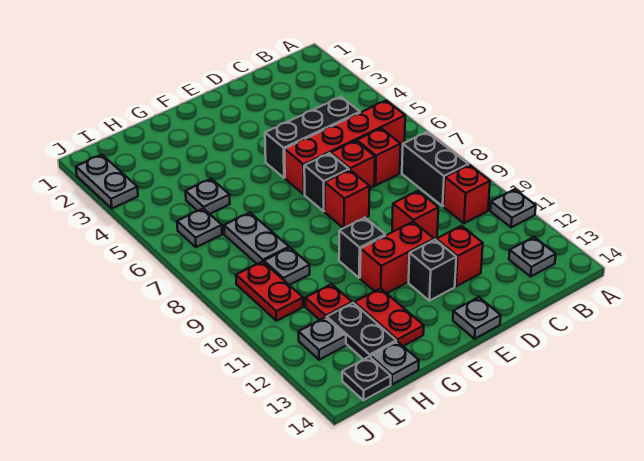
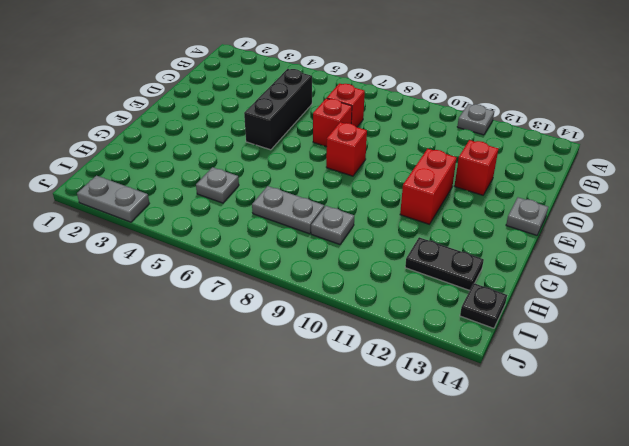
none -> red 1x4 brick [285,101,405,194]
none -> black 1x2 brick [402,132,468,206]
none -> red 1x1 brick [444,165,490,223]

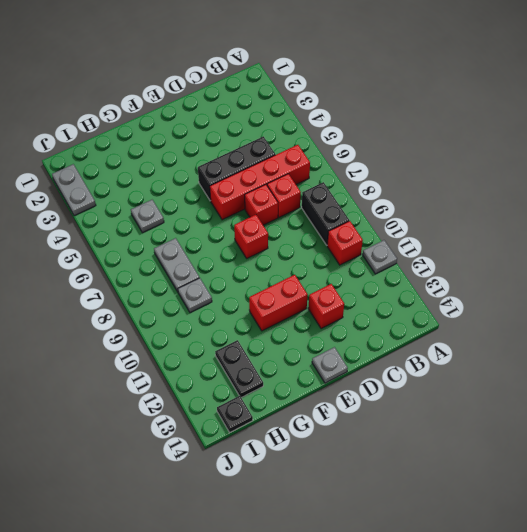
none -> grey 1x1 plate [509,237,556,277]
none -> red 1x1 brick [392,191,438,239]
none -> black 1x1 brick [304,153,349,211]

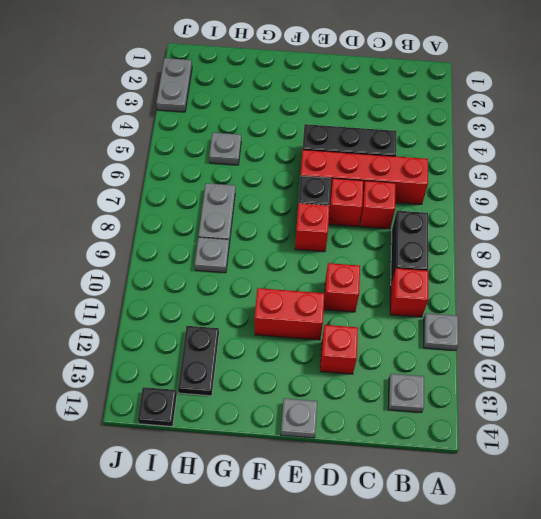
none -> black 1x1 brick [409,240,456,301]
none -> black 1x1 brick [339,218,385,278]
none -> red 1x2 plate [354,288,424,346]

